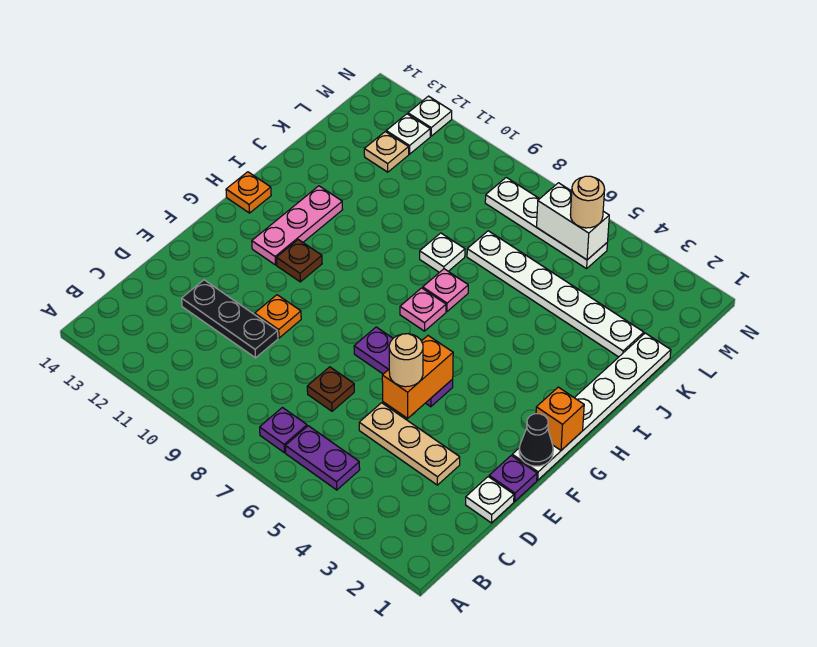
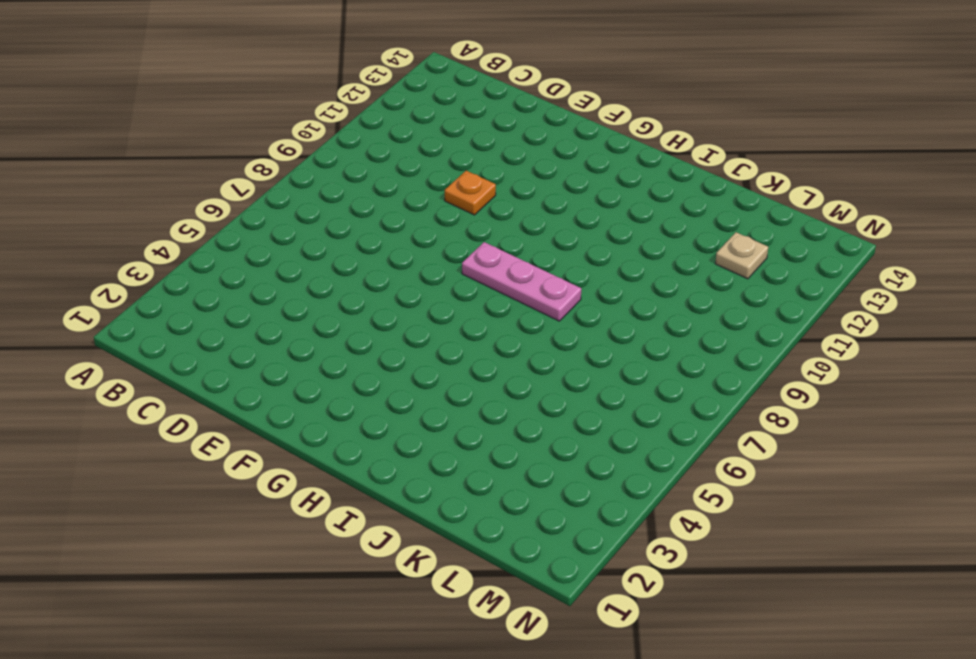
pink 1x3 plate [462,242,581,321] -> pink 1x3 plate moved to [252,186,343,265]
none -> purple 1x2 plate [285,426,360,490]
none -> purple 1x1 plate [260,408,307,453]
none -> white 1x1 plate [466,477,514,523]

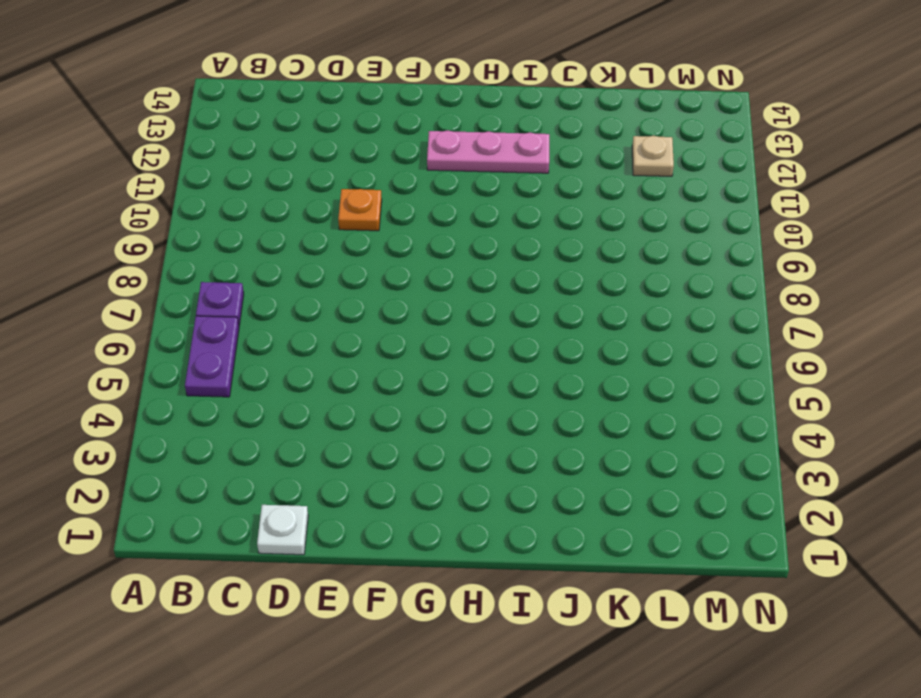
none -> tan 1x3 plate [359,403,460,485]
none -> brown 1x1 plate [307,367,354,411]
none -> black 1x3 plate [182,280,278,358]

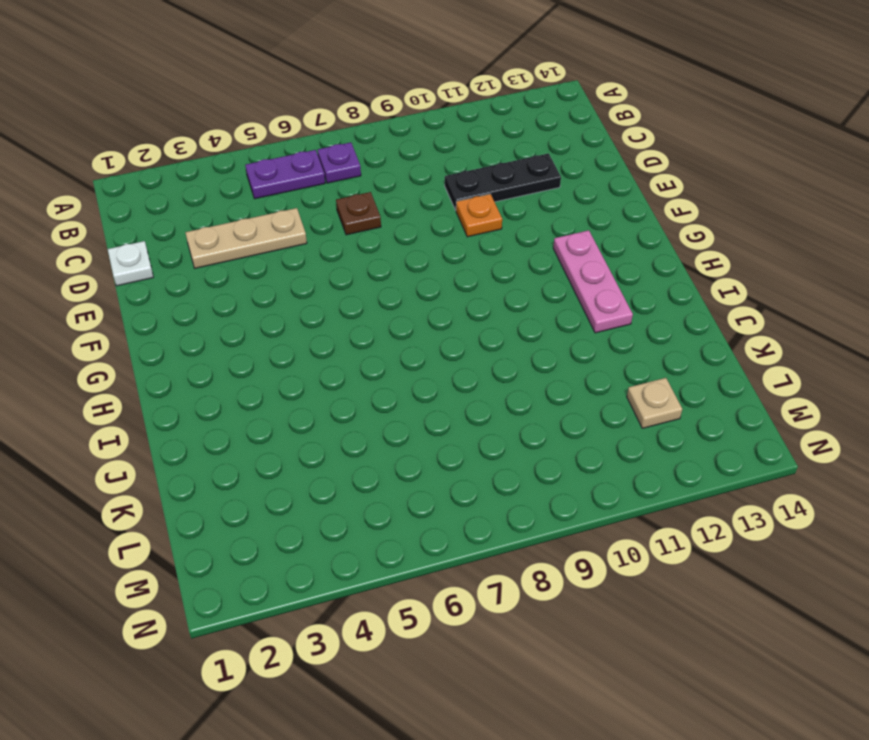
none -> purple 1x1 plate [489,455,537,501]
none -> white 1x6 plate [512,333,671,480]
none -> purple 1x3 plate [354,327,453,407]

